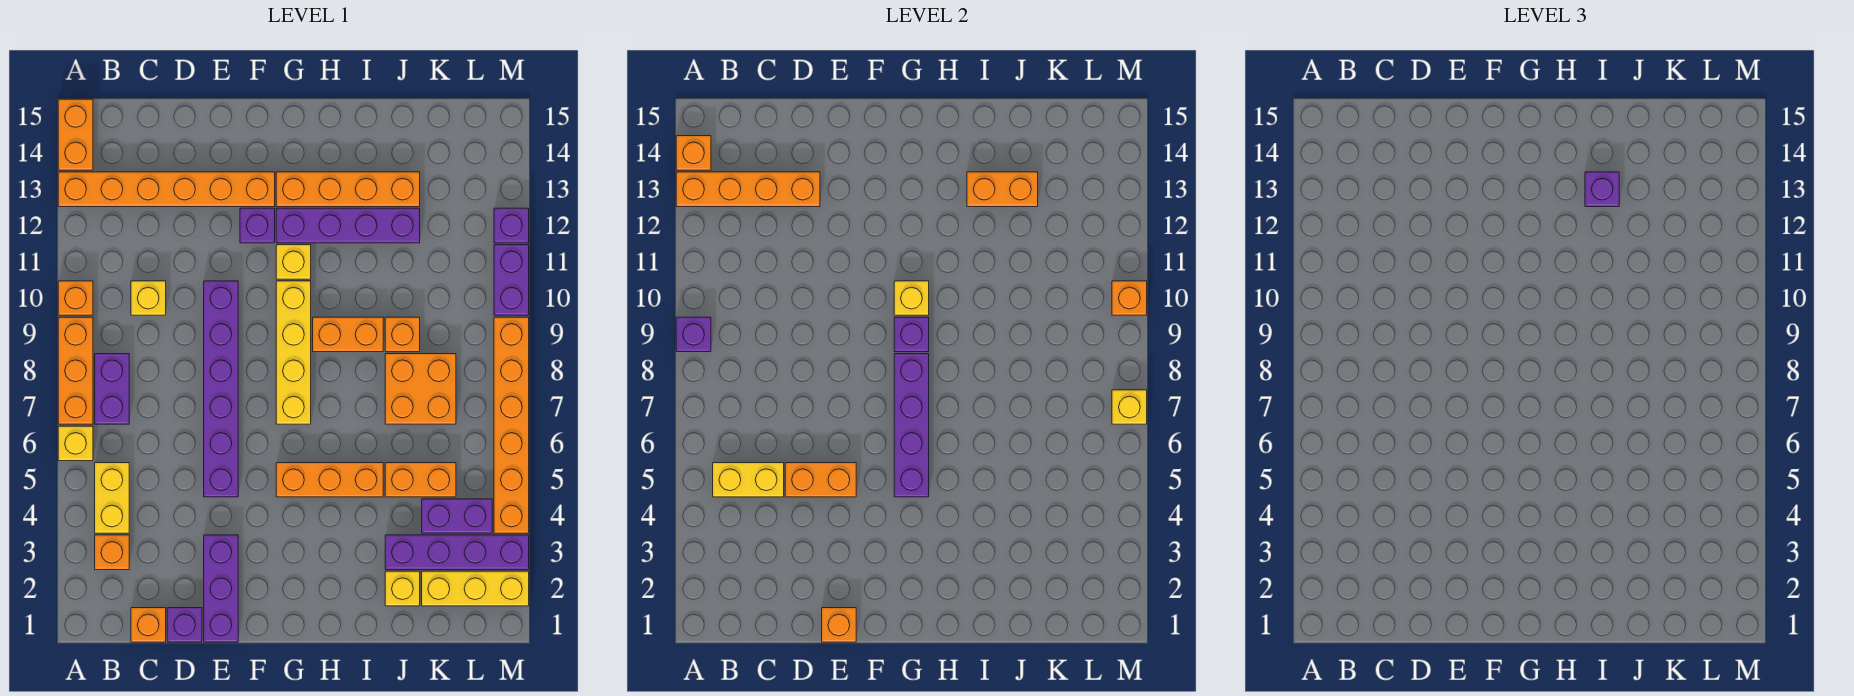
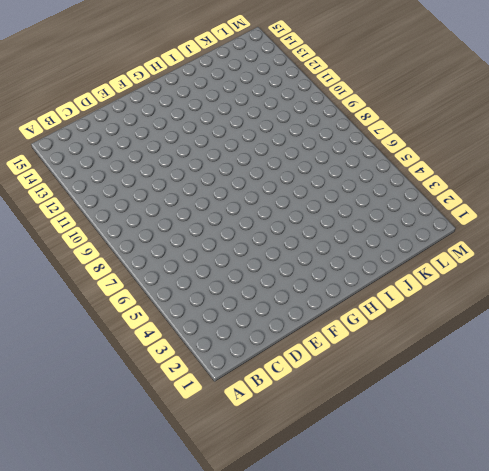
none -> yellow 1x1 brick [58,426,93,461]
none -> orange 1x3 brick [58,317,93,424]
none -> orange 1x1 brick [58,281,93,315]
none -> orange 1x6 brick [58,172,275,207]

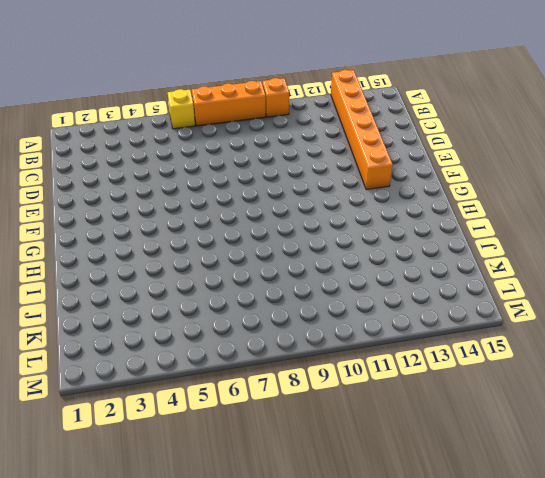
none -> orange 1x2 brick [58,99,93,170]
none -> orange 1x1 brick [95,535,129,570]
none -> yellow 1x2 brick [95,463,129,533]
none -> purple 1x2 brick [95,354,129,424]

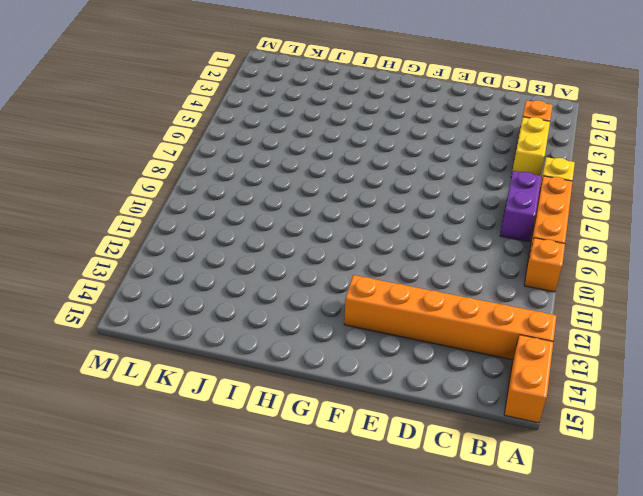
none -> orange 1x1 brick [131,608,166,642]
none -> yellow 1x1 brick [131,281,166,315]
none -> purple 1x1 brick [167,608,202,642]
none -> purple 1x3 brick [204,535,238,642]

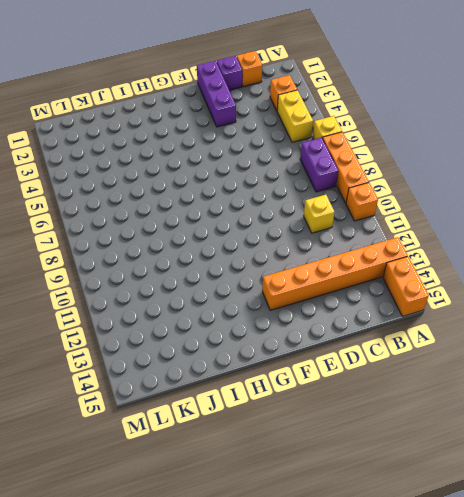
none -> purple 1x6 brick [204,281,238,497]
none -> purple 1x1 brick [240,208,275,243]
none -> orange 1x3 brick [276,463,383,497]
none -> yellow 1x4 brick [276,281,311,424]

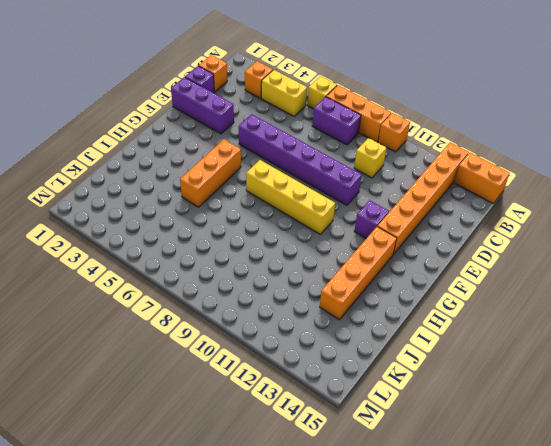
none -> yellow 1x1 brick [276,245,311,279]
none -> purple 1x4 brick [276,208,420,243]
none -> orange 1x2 brick [313,317,383,352]
none -> yellow 1x1 brick [385,571,420,606]

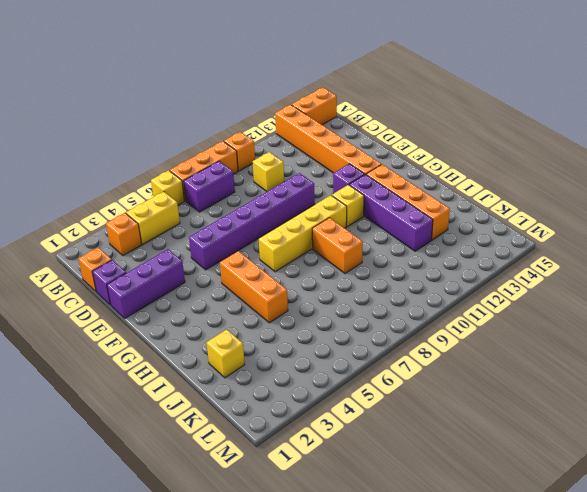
none -> purple 1x4 brick [385,535,529,570]
none -> orange 1x2 brick [385,463,456,497]
none -> orange 2x2 brick [385,354,456,424]
none -> orange 1x1 brick [385,317,420,352]

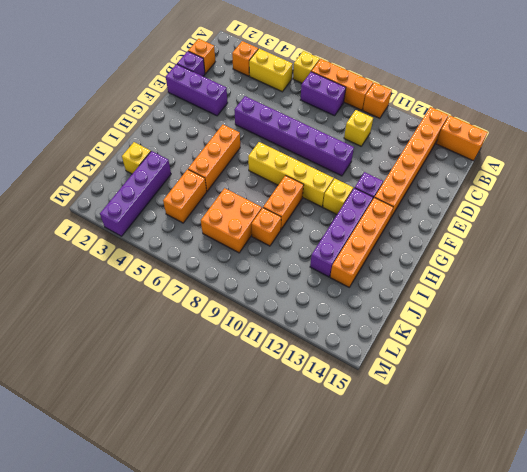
none -> yellow 1x3 brick [422,571,529,606]
none -> purple 1x2 brick [422,499,492,533]
none -> orange 1x6 brick [494,317,529,533]
none -> purple 1x2 brick [494,245,529,315]

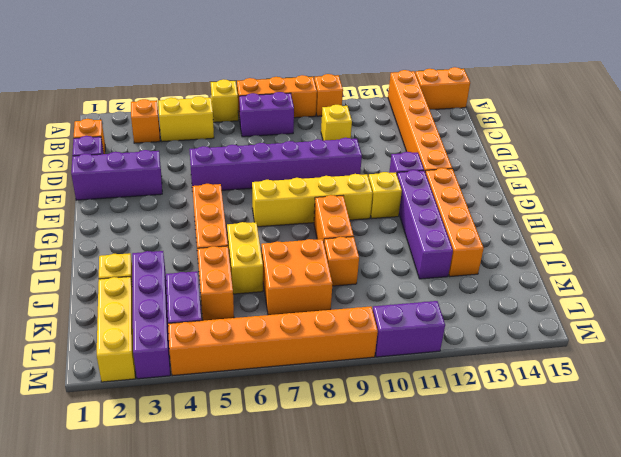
yellow 1x2 brick [227,222,263,294] -> yellow 1x2 brick moved to [713,463,784,497]
none -> purple 1x1 brick [494,208,529,243]
none -> purple 1x1 brick [676,317,711,352]
none -> orange 1x4 brick [676,172,820,207]
none -> orange 1x1 brick [676,136,711,170]

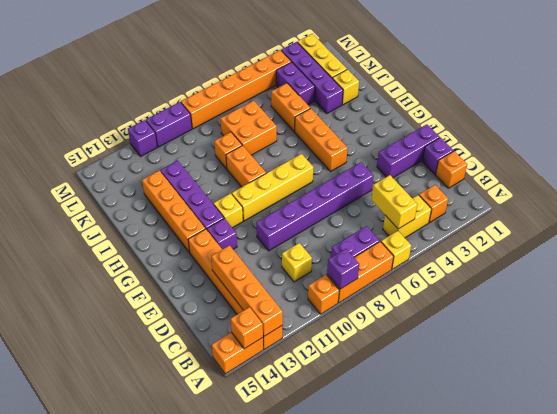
none -> orange 1x2 brick [785,463,856,497]
none -> orange 1x1 brick [822,608,856,642]
none -> purple 1x4 brick [894,354,929,497]
none -> purple 1x1 brick [894,317,929,352]

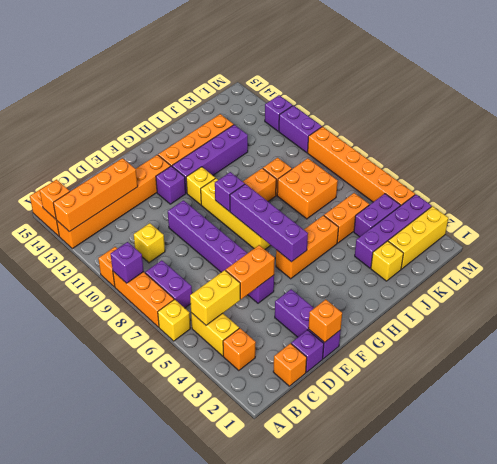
none -> yellow 1x1 brick [894,281,929,315]
none -> orange 1x2 brick [967,172,1038,207]
none -> yellow 1x1 brick [1112,390,1147,424]
none -> orange 1x1 brick [1112,281,1147,315]

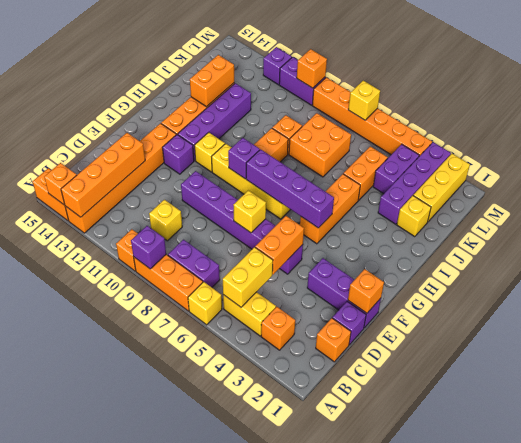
yellow 1x1 brick [233,190,266,233] -> yellow 1x1 brick moved to [894,281,929,315]
none -> purple 1x1 brick [1585,172,1619,207]

